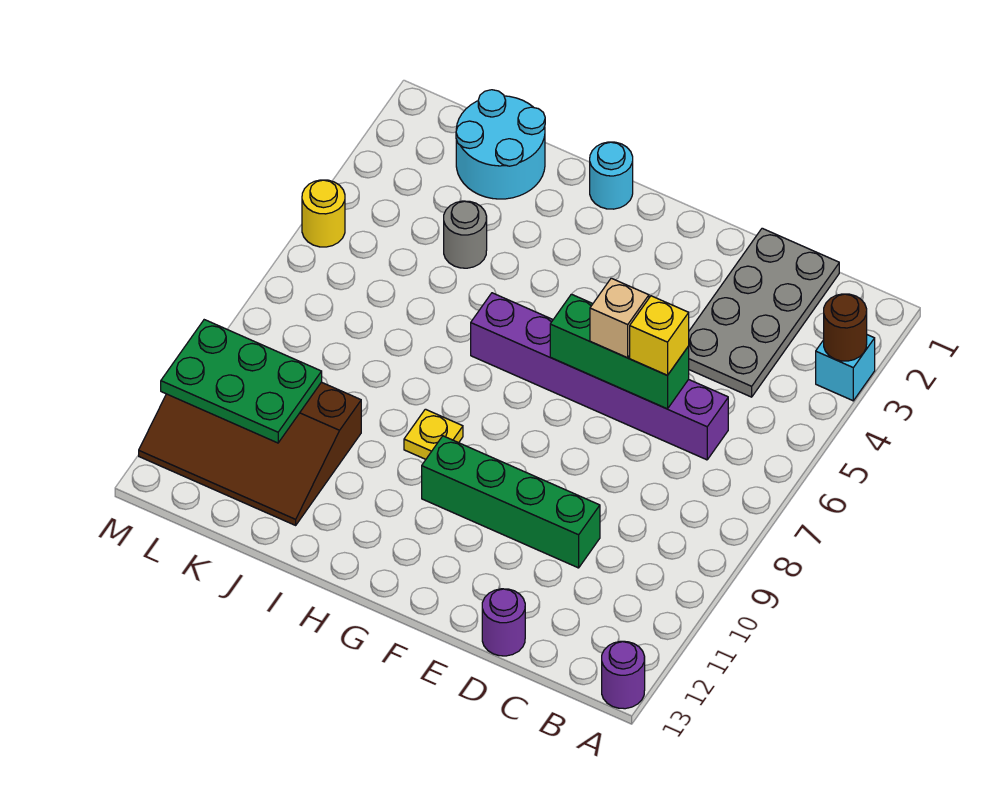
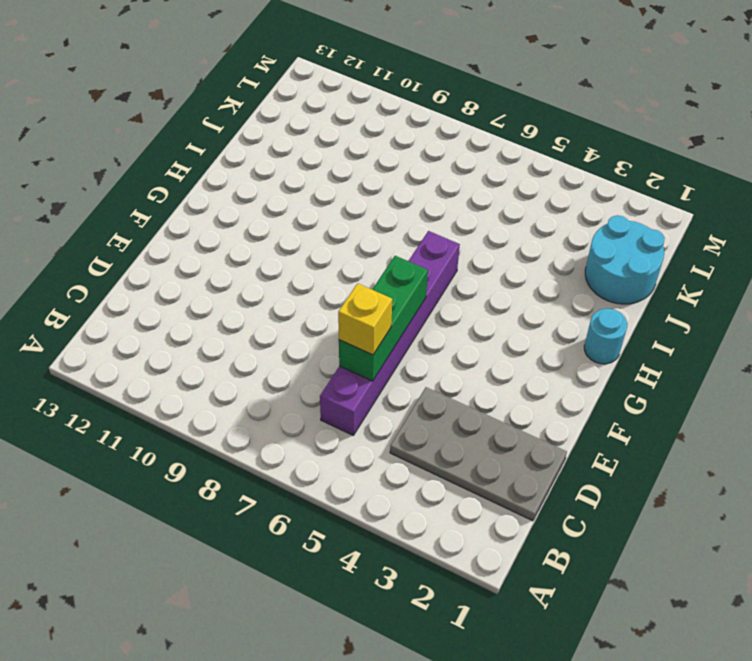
none -> cyan 1x1 brick [816,335,875,401]
none -> purple 1x1 round brick [602,641,645,709]
none -> green 1x4 brick [422,436,600,568]

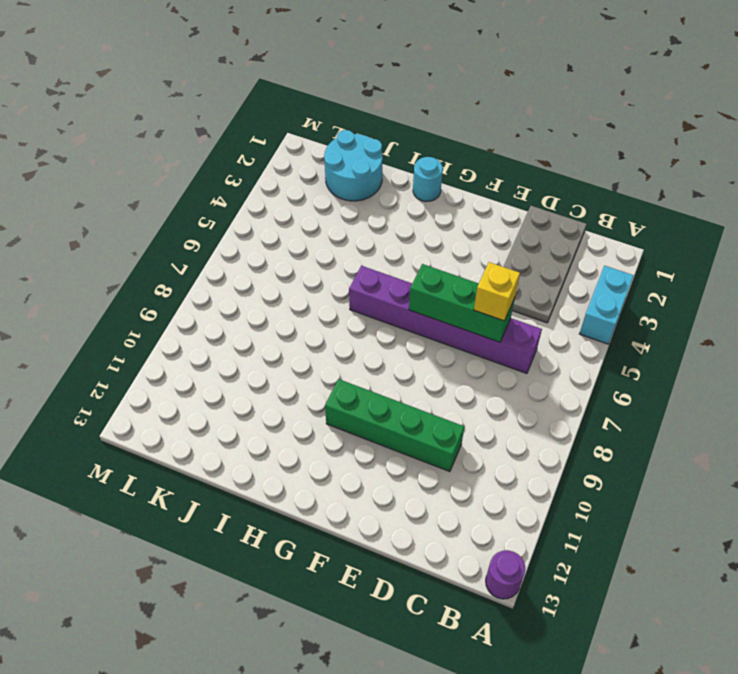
cyan 1x2 brick [580,266,634,344] -> cyan 1x1 brick [816,335,875,401]
none -> purple 1x1 round brick [482,589,525,656]
none -> yellow 1x1 plate [404,409,463,459]
none -> grey 1x1 round brick [444,201,487,268]

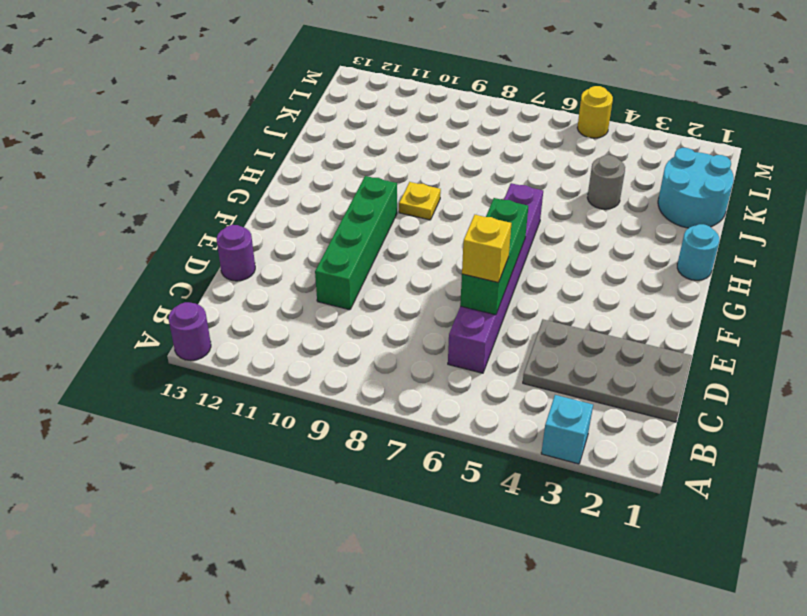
none -> brown 3x4 slope [139,382,361,525]
none -> brown 1x1 round brick [824,294,867,361]
none -> green 2x3 plate [161,320,322,443]

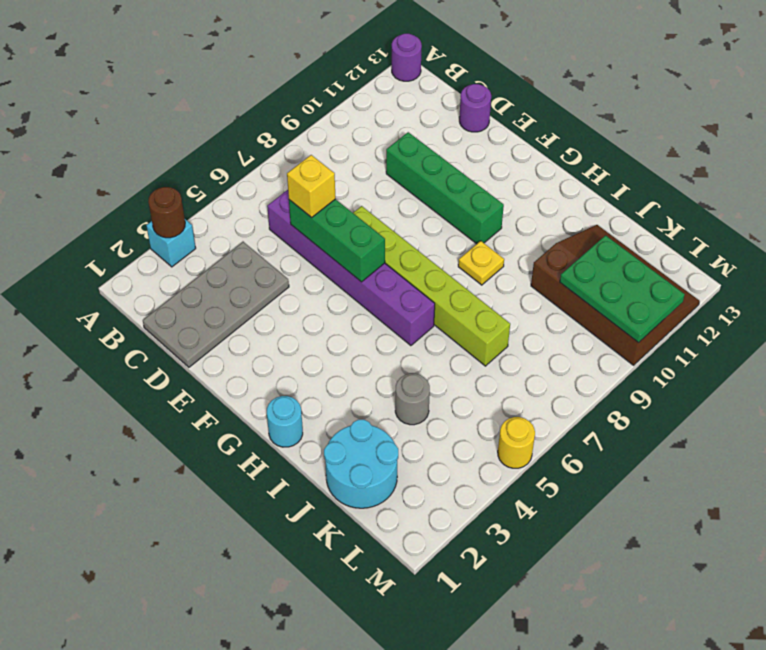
lime 1x6 brick [353,206,510,366] -> none
none -> tan 1x1 brick [590,278,649,358]

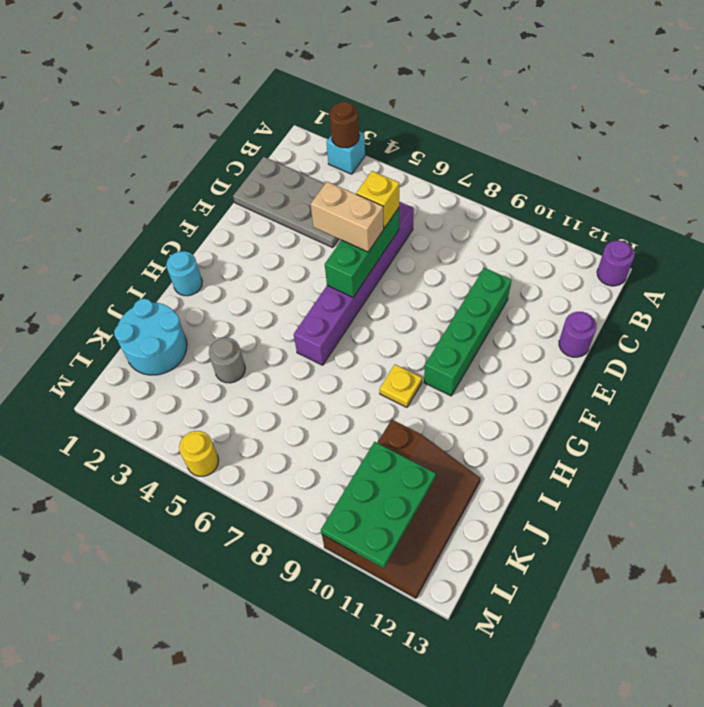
tan 1x2 brick [311,182,384,252] -> tan 1x1 brick [590,278,649,358]

